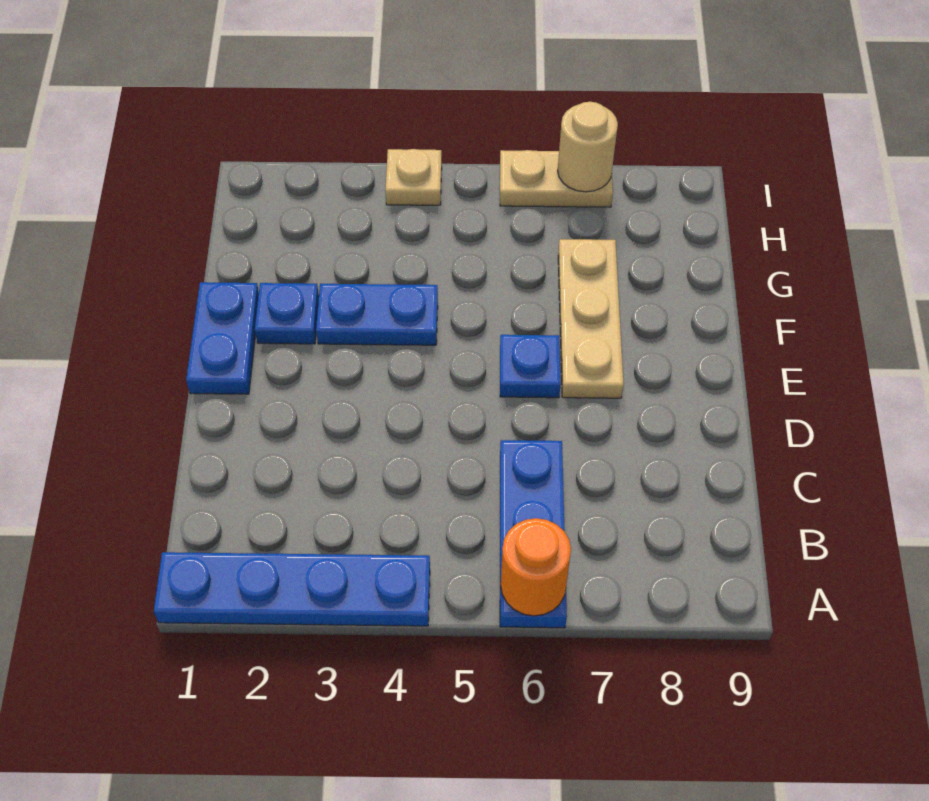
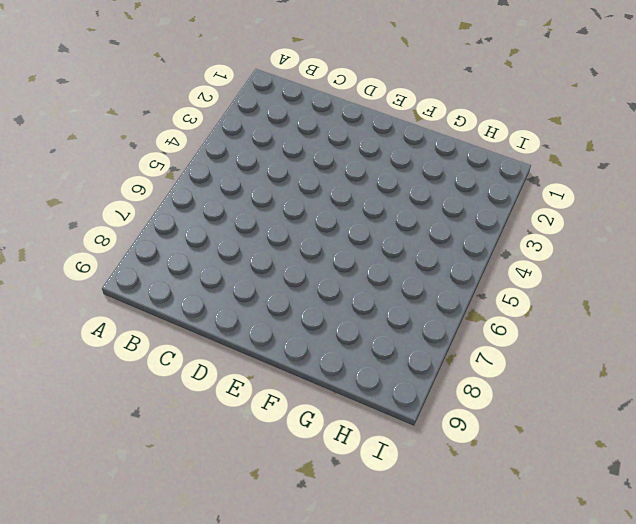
none -> blue 1x4 plate [154,552,430,626]
none -> blue 1x3 plate [500,440,567,628]

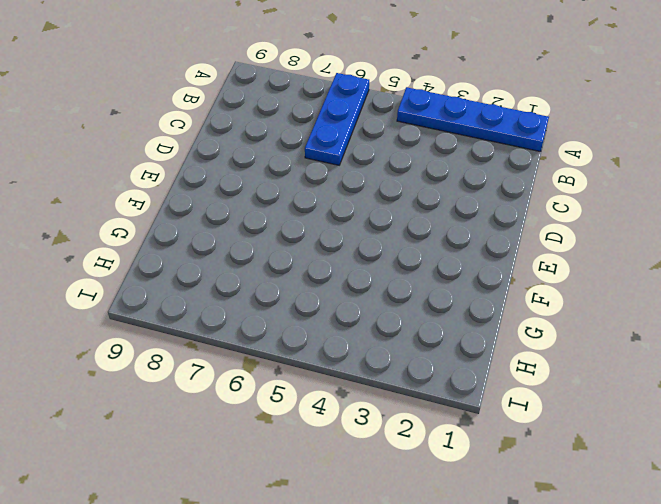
none -> blue 1x2 plate [186,282,259,394]
none -> blue 1x1 plate [500,335,561,398]

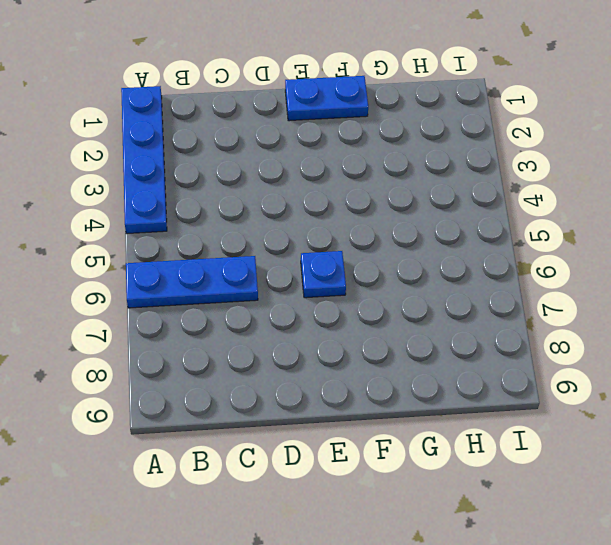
none -> tan 1x3 plate [558,239,624,398]
none -> blue 1x1 plate [255,283,319,344]

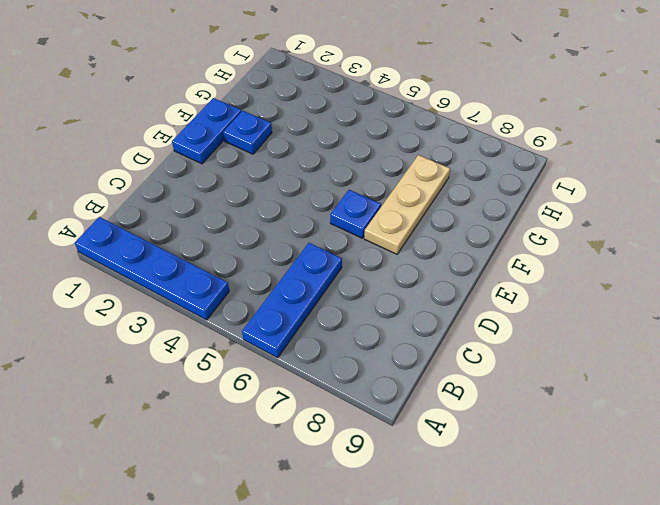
none -> blue 1x2 plate [316,284,438,345]
none -> tan 1x1 plate [385,149,442,205]

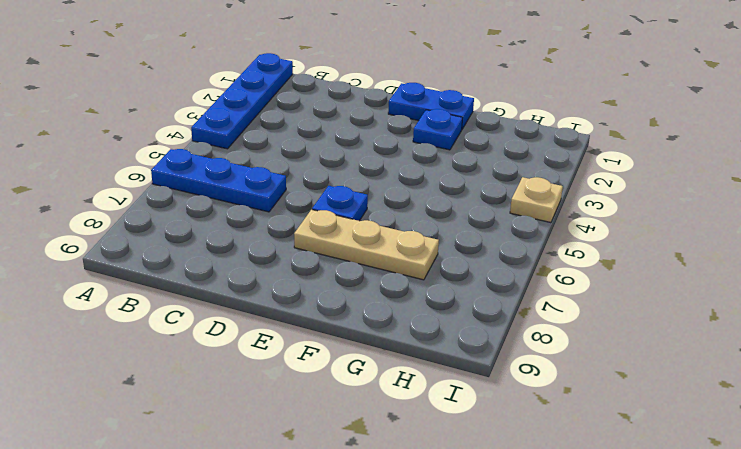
none -> blue 1x2 plate [316,284,438,345]
none -> tan 1x2 plate [500,150,613,207]

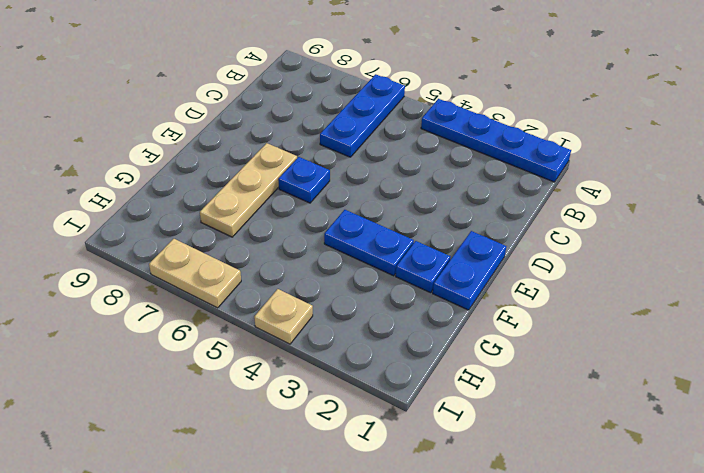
none -> orange 1x1 round brick [501,518,571,616]
none -> tan 1x1 round brick [558,102,618,192]

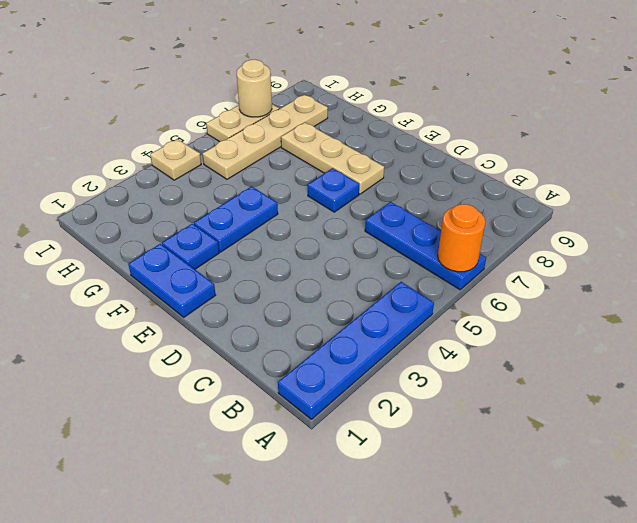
tan 1x4 plate [203,95,328,179] -> none

